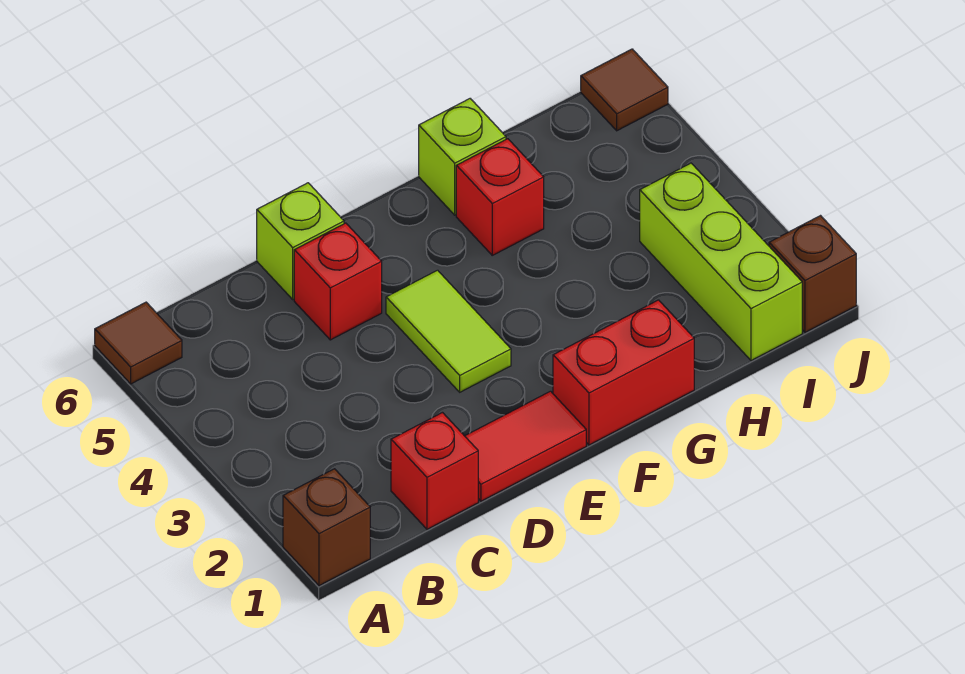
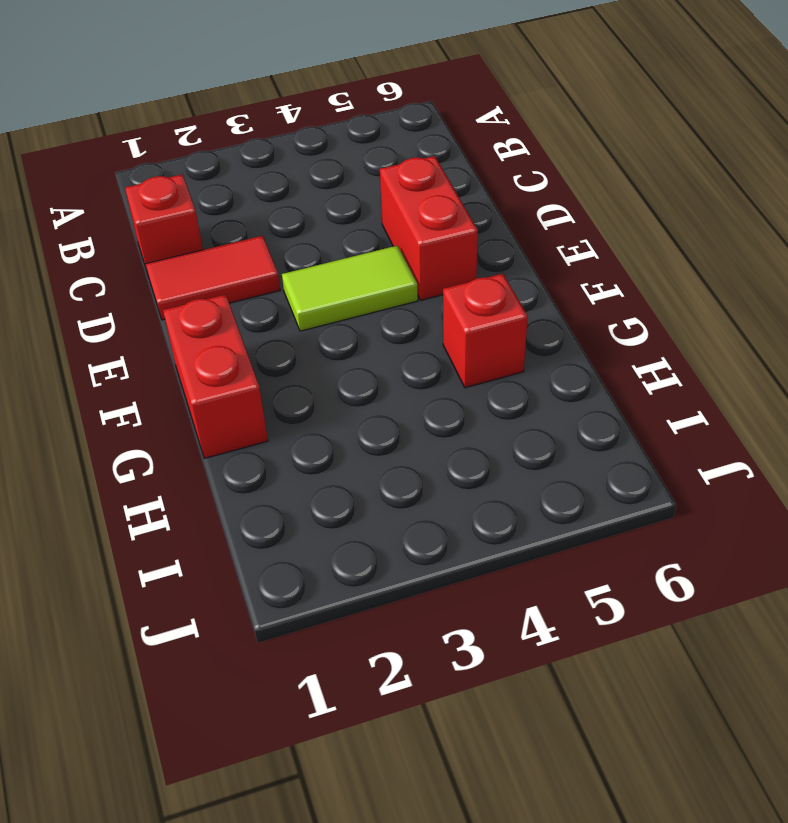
red 1x2 tile [146,236,280,320] -> red 1x2 tile turned to [465,391,586,501]
red 1x2 brick [380,156,478,300] -> red 1x1 brick [294,223,382,340]
none -> brown 1x1 brick [283,469,370,586]
none -> brown 1x1 tile [95,302,182,384]
none -> lime 1x1 brick [257,183,344,299]

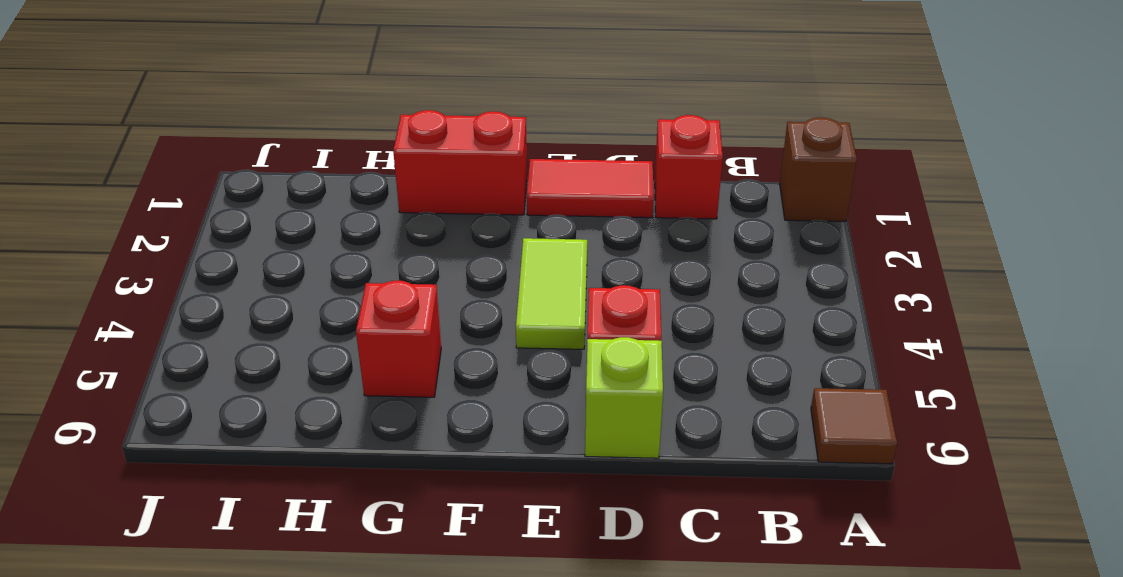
none -> lime 1x1 brick [419,99,506,215]
none -> lime 1x3 brick [640,163,802,361]
none -> brown 1x1 brick [769,216,856,332]

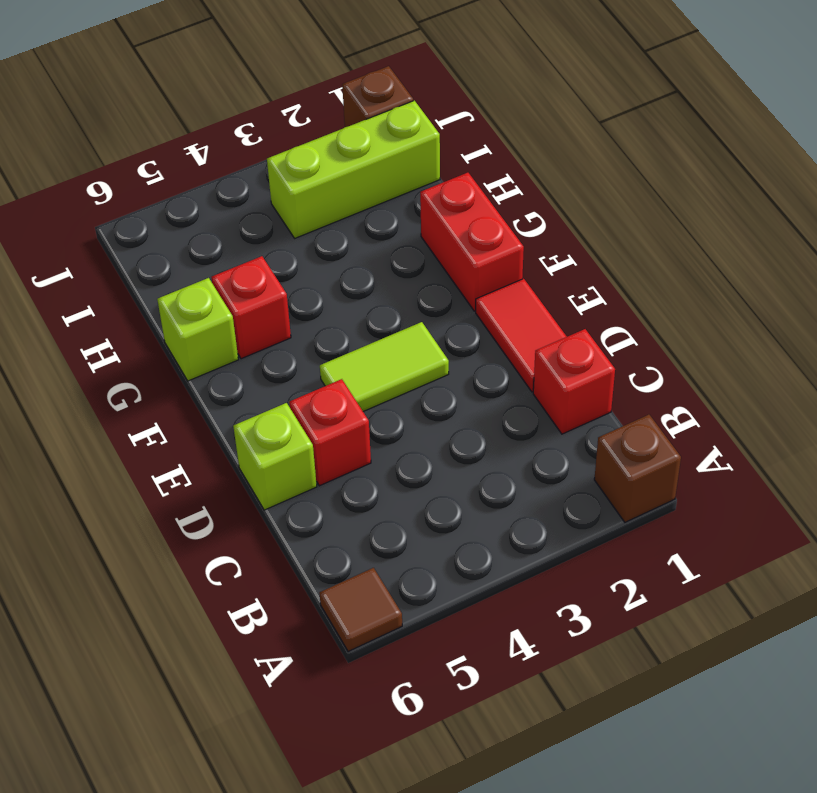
none -> brown 1x1 tile [581,49,668,131]

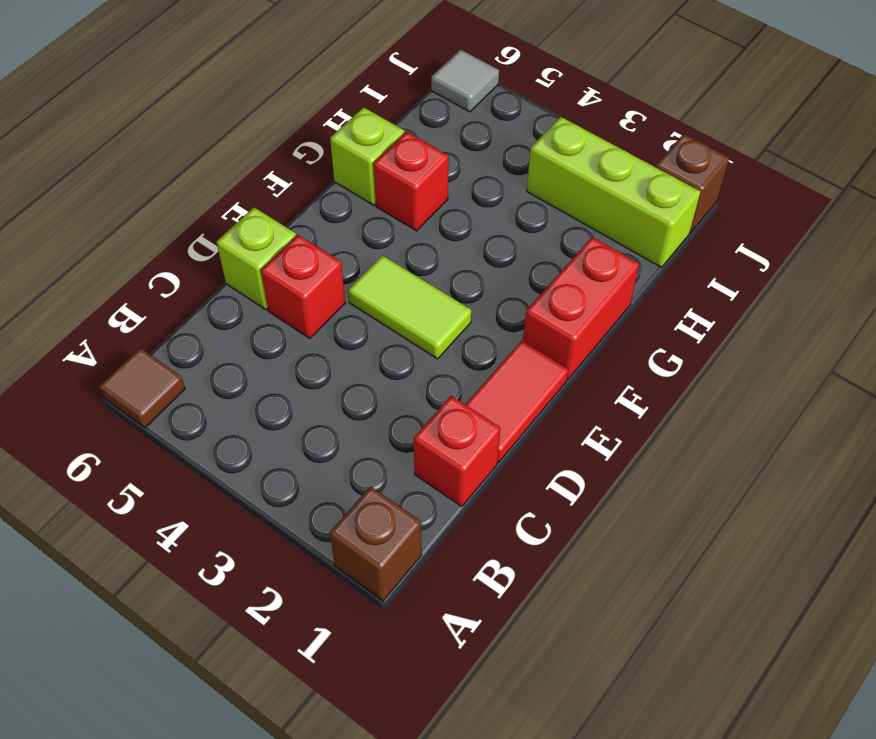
grey 1x1 tile [431,50,499,112] -> brown 1x1 tile [581,49,668,131]

